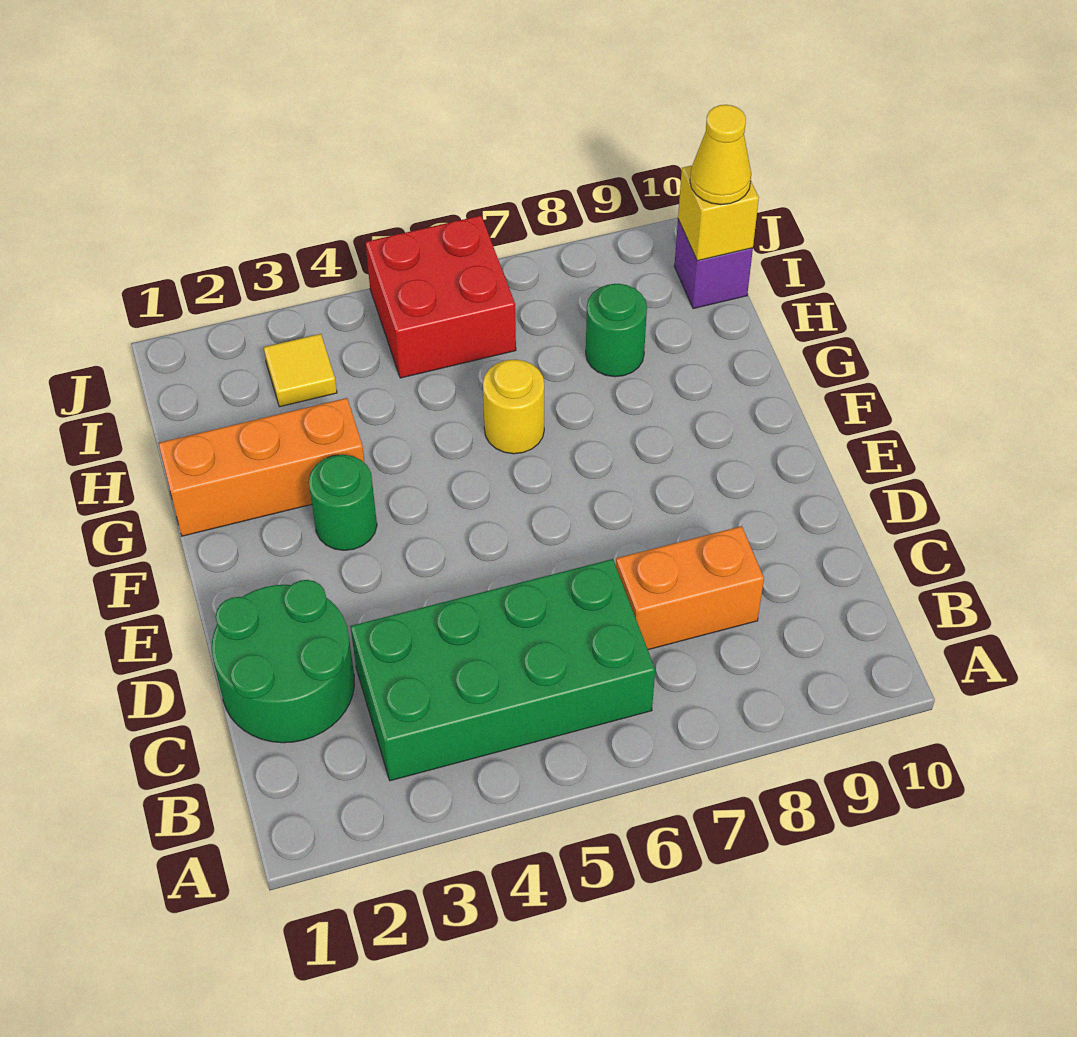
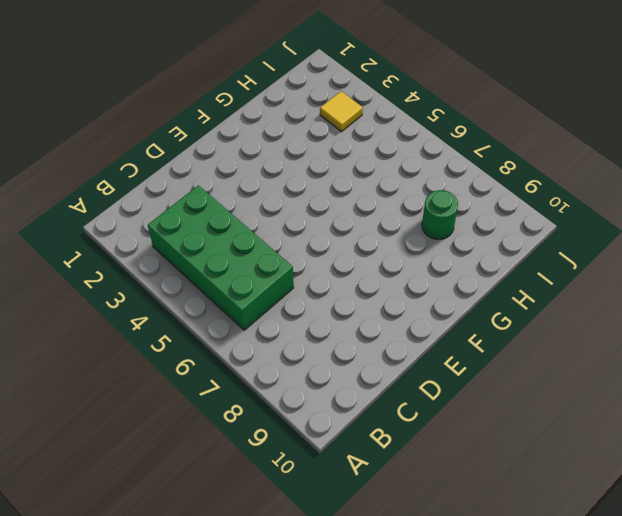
none -> green 2x2 round brick [212,580,354,743]
none -> orange 1x2 brick [615,526,764,650]
none -> green 1x1 round brick [309,455,377,550]

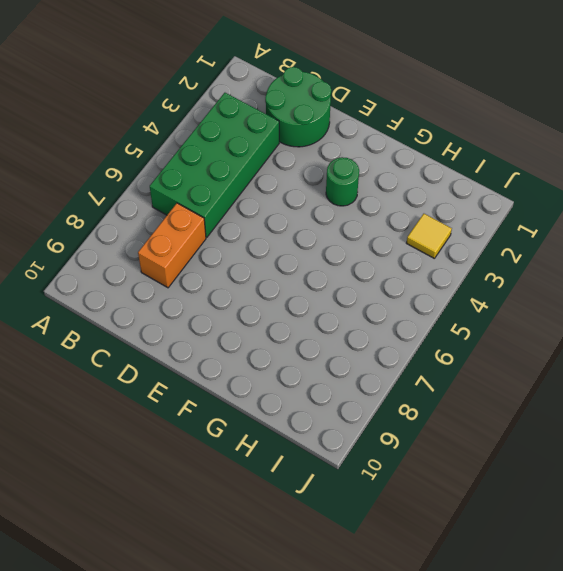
none -> orange 1x3 brick [158,398,365,536]
none -> yellow 1x1 round brick [483,359,544,454]
none -> green 1x1 round brick [586,284,647,377]

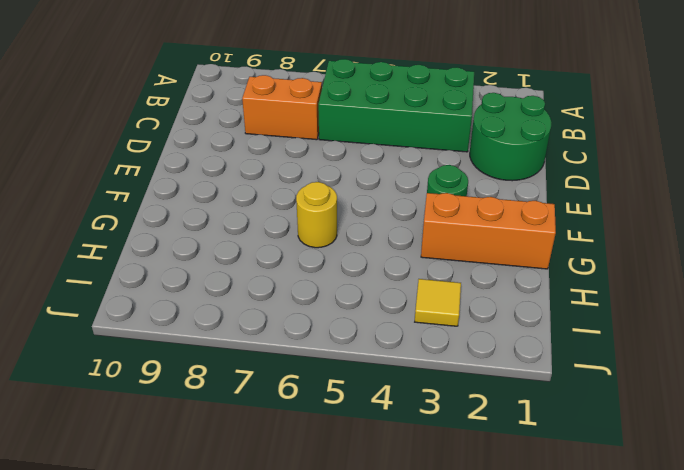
none -> green 1x1 round brick [586,284,647,377]
none -> red 2x2 brick [366,216,516,378]
none -> purple 1x1 brick [674,220,753,309]

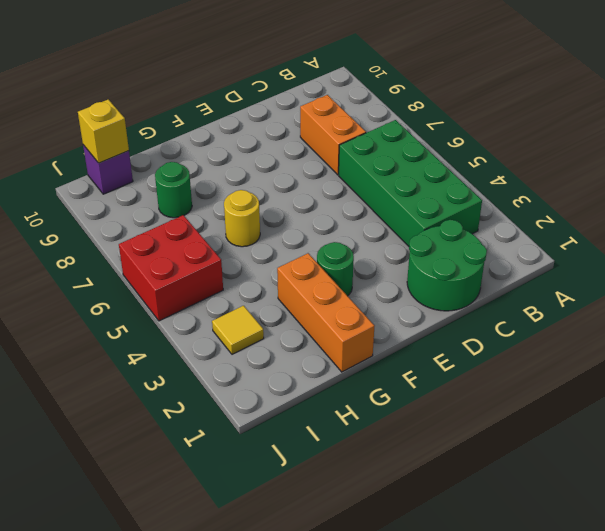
none -> yellow 1x1 cone [690,105,751,204]

